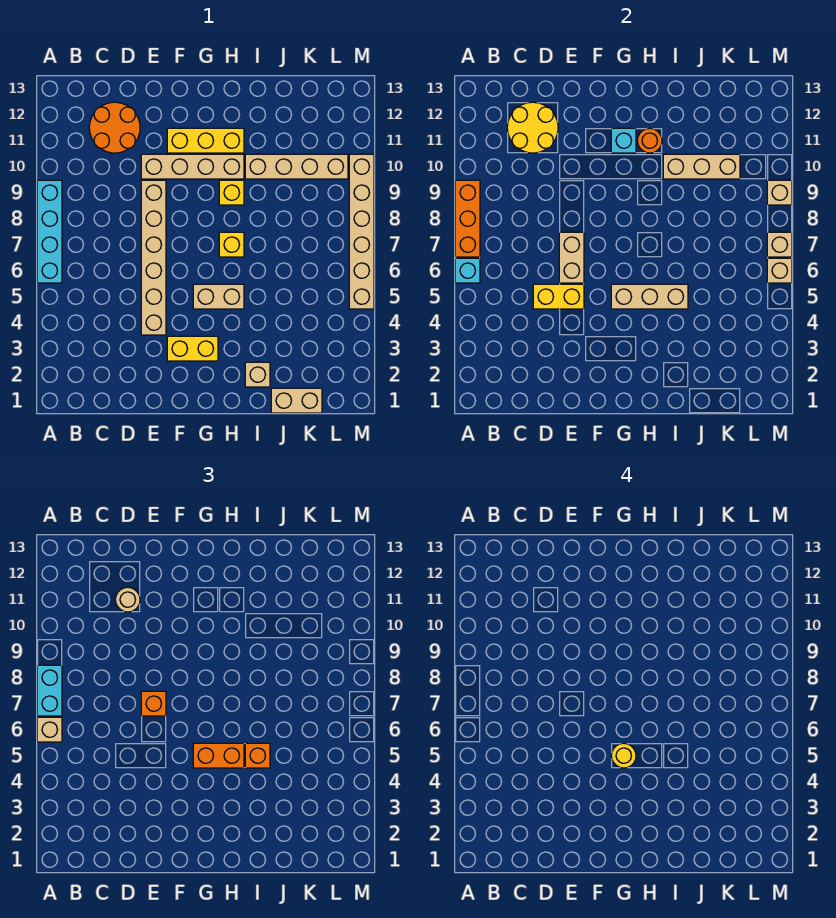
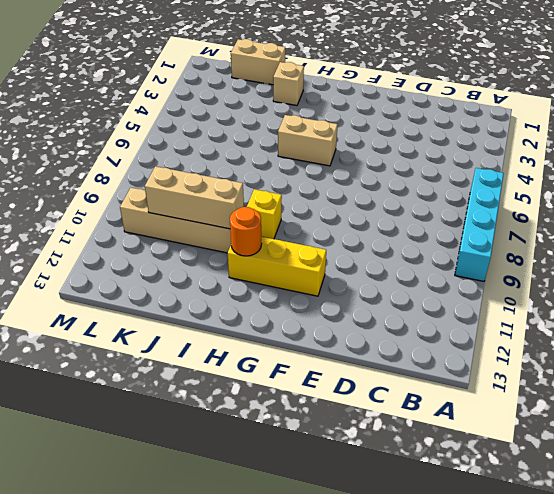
none -> orange 2x2 round brick [89,102,140,153]
none -> tan 1x6 brick [141,180,166,335]
none -> tan 1x4 brick [141,154,244,179]
none -> yellow 1x2 brick [167,336,218,361]

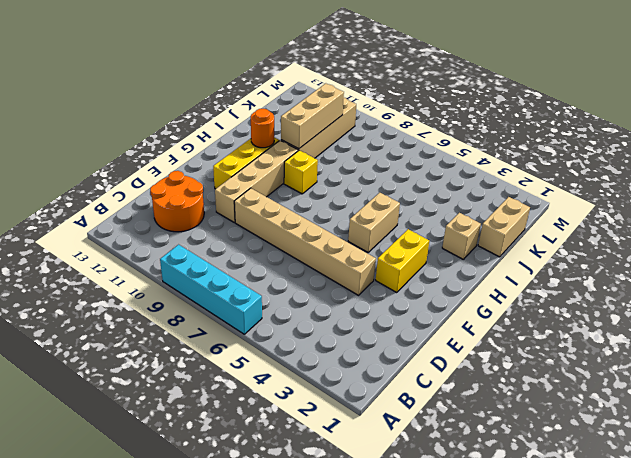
none -> yellow 1x1 brick [219,232,244,257]
none -> tan 1x6 brick [349,154,374,309]
none -> cyan 1x1 brick [455,258,480,283]
none -> orange 1x3 brick [455,180,480,257]

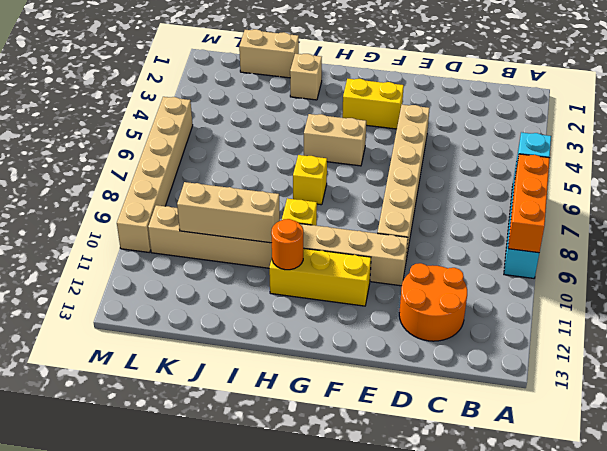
none -> yellow 2x2 round brick [507,102,558,153]
none -> yellow 1x2 brick [533,284,584,309]
none -> tan 1x2 brick [559,232,584,283]
none -> tan 1x3 brick [611,284,688,309]

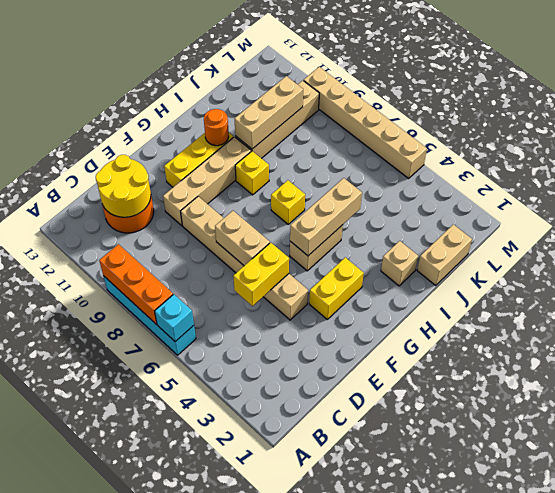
none -> cyan 1x1 brick [611,128,636,153]
none -> tan 1x1 brick [767,258,792,283]
none -> tan 1x1 brick [767,232,792,257]
none -> tan 1x1 brick [767,180,792,205]

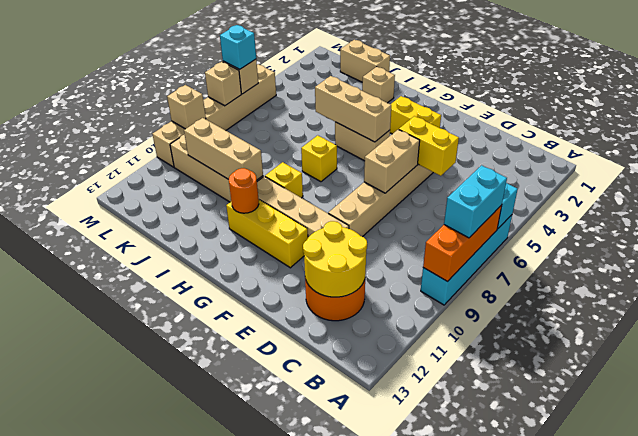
cyan 1x1 brick [220,25,256,69] -> cyan 1x1 brick moved to [611,128,636,153]
none -> tan 1x1 brick [37,717,62,742]
none -> tan 1x1 round brick [115,587,140,612]
none -> orange 1x1 brick [141,691,166,716]
none -> orange 1x2 brick [193,743,244,768]

